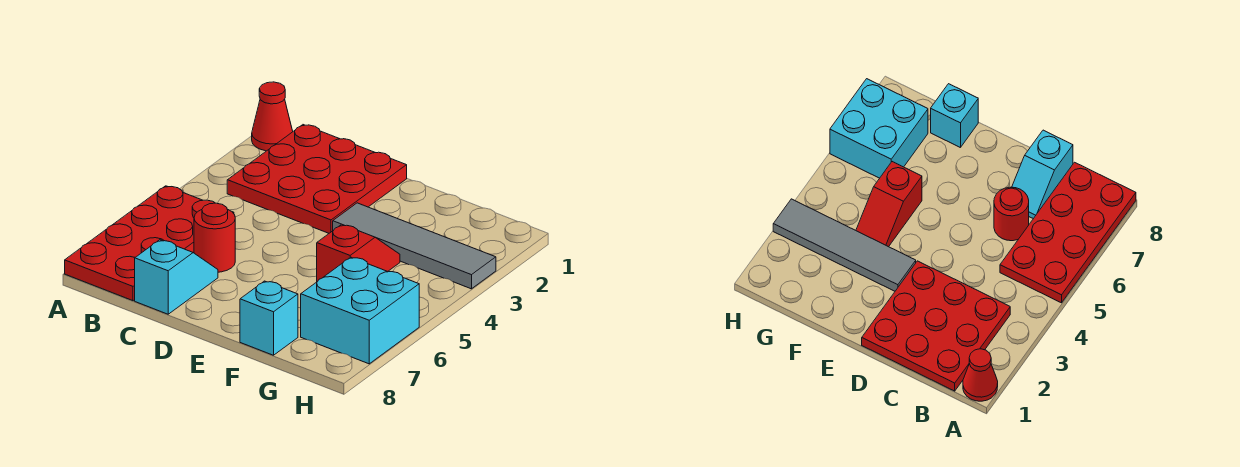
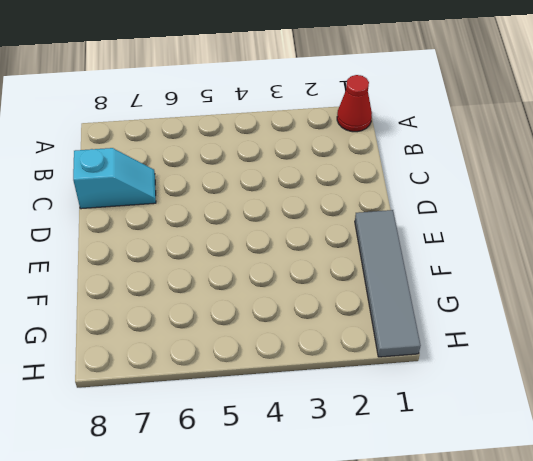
grey 1x4 tile [355,210,421,357] -> grey 1x4 tile moved to [333,203,496,289]
none -> red 2x4 plate [65,186,234,301]
none -> red 3x3 plate [227,125,407,233]

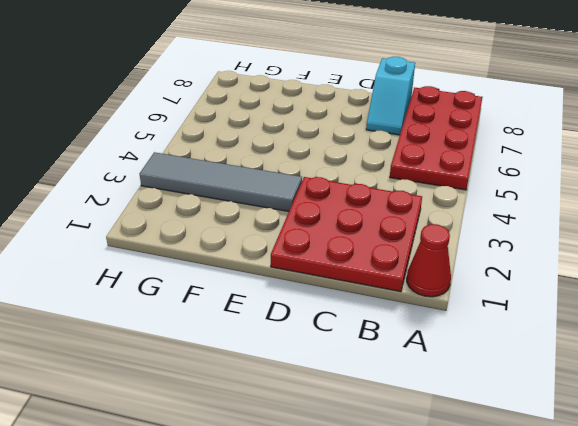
none -> red 1x1 round brick [194,203,235,272]
none -> red 1x2 slope [317,224,400,282]

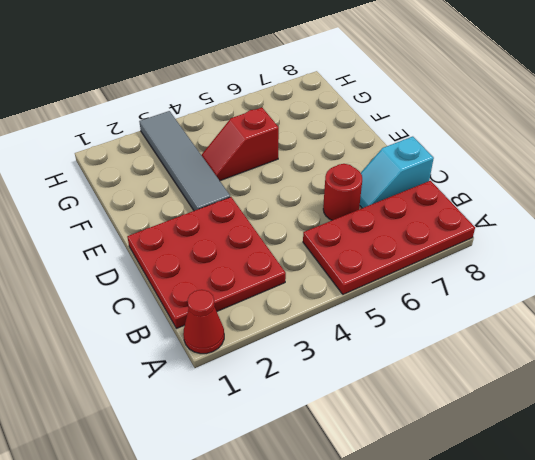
none -> cyan 1x1 brick [240,281,298,355]
none -> cyan 2x2 brick [301,257,419,364]

